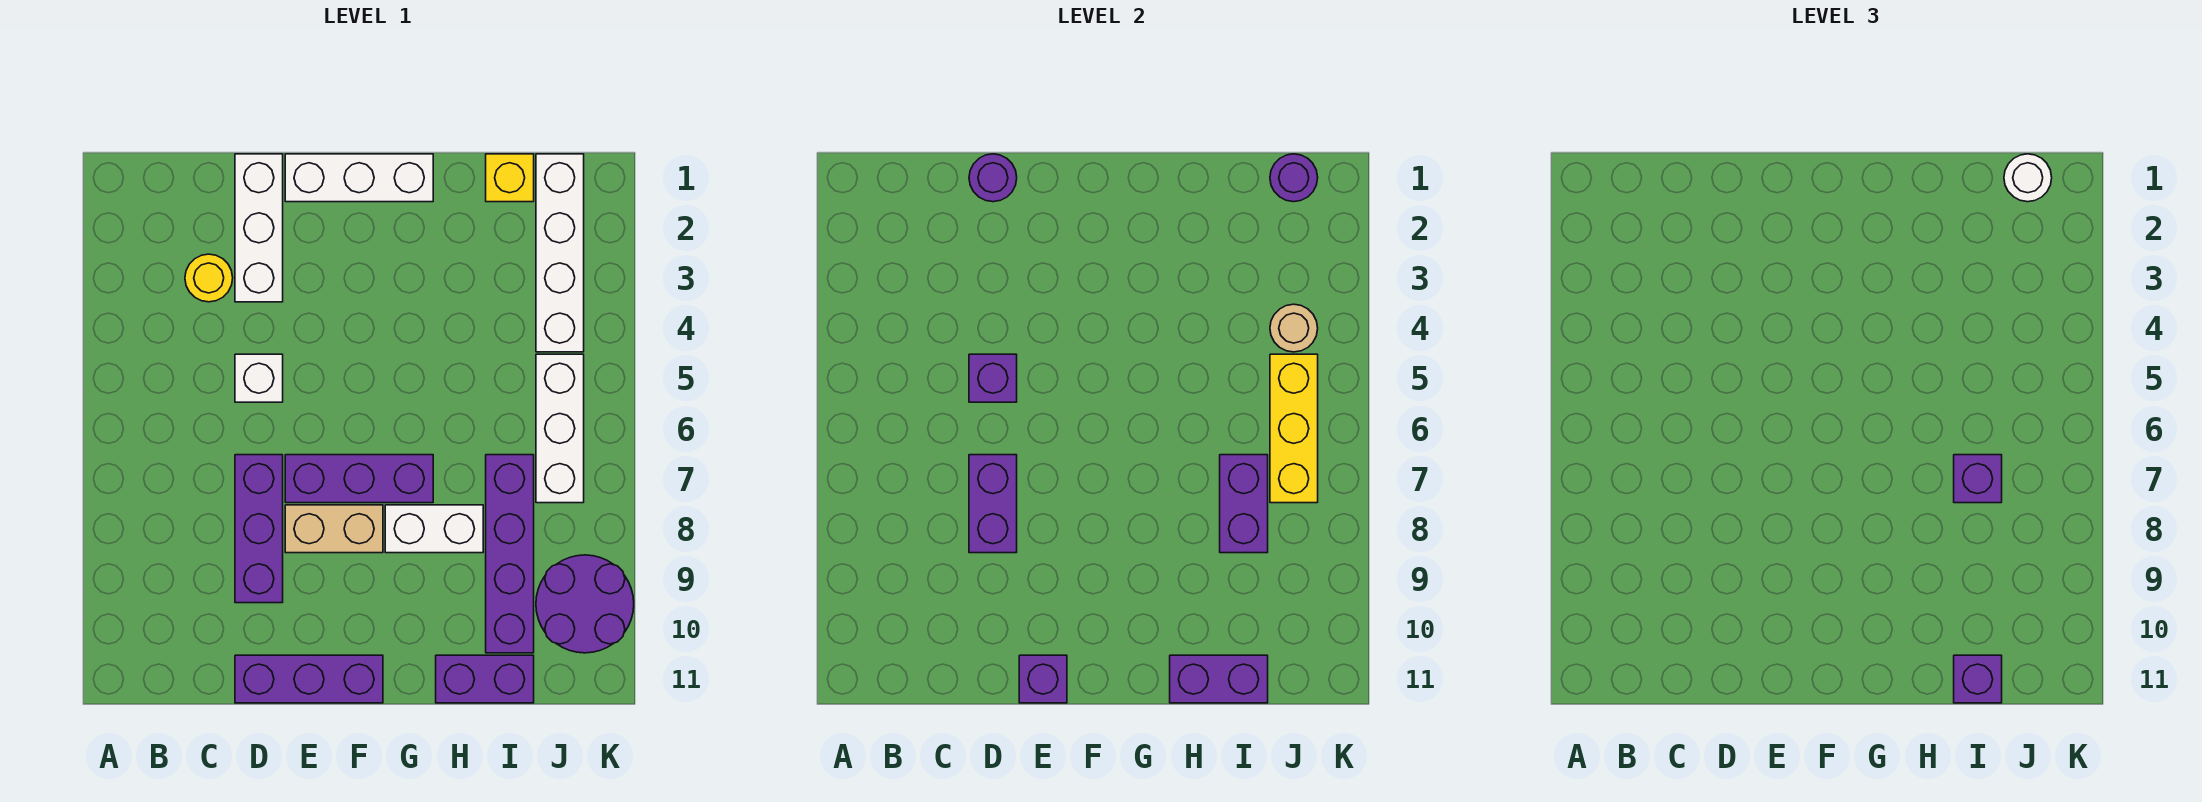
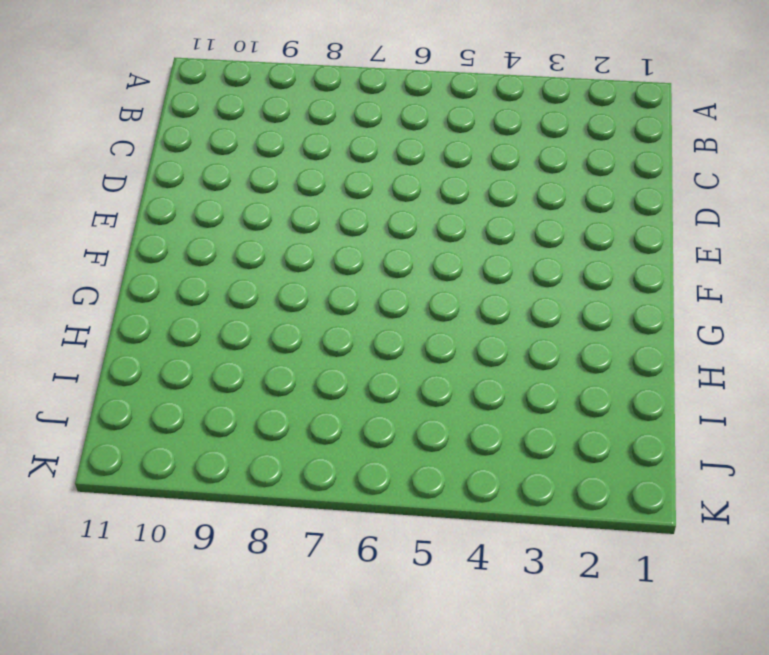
none -> yellow 1x1 round brick [185,254,233,302]
none -> white 1x3 brick [235,154,283,302]
none -> white 1x1 brick [235,354,283,402]

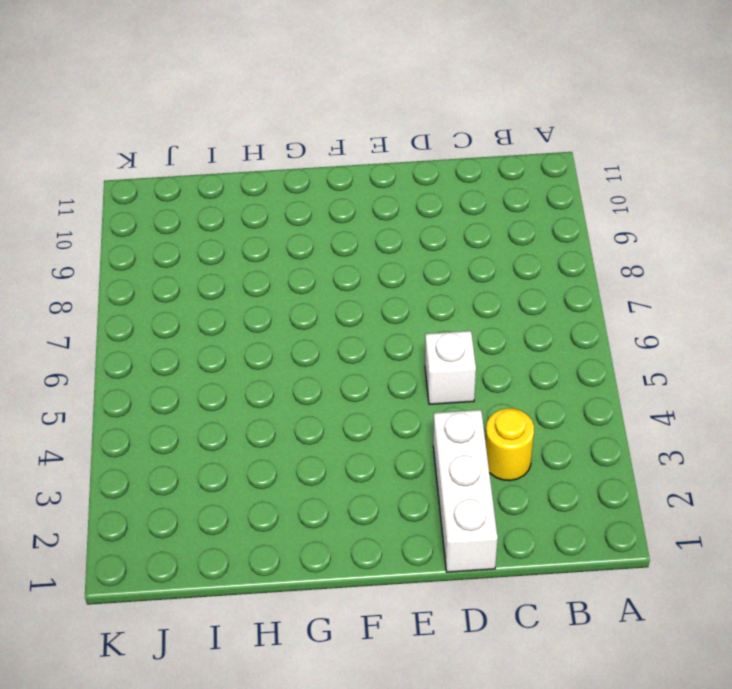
none -> purple 1x3 brick [235,455,283,603]
none -> purple 1x3 brick [235,655,383,703]
none -> white 1x3 brick [285,154,433,202]

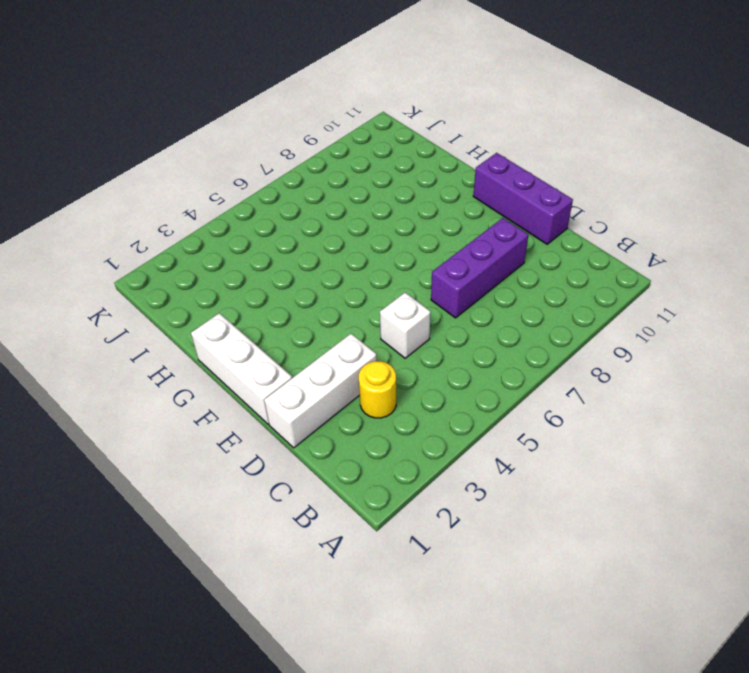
none -> purple 1x3 brick [285,455,433,503]
none -> tan 1x2 brick [285,505,383,553]
none -> white 1x2 brick [385,505,483,553]

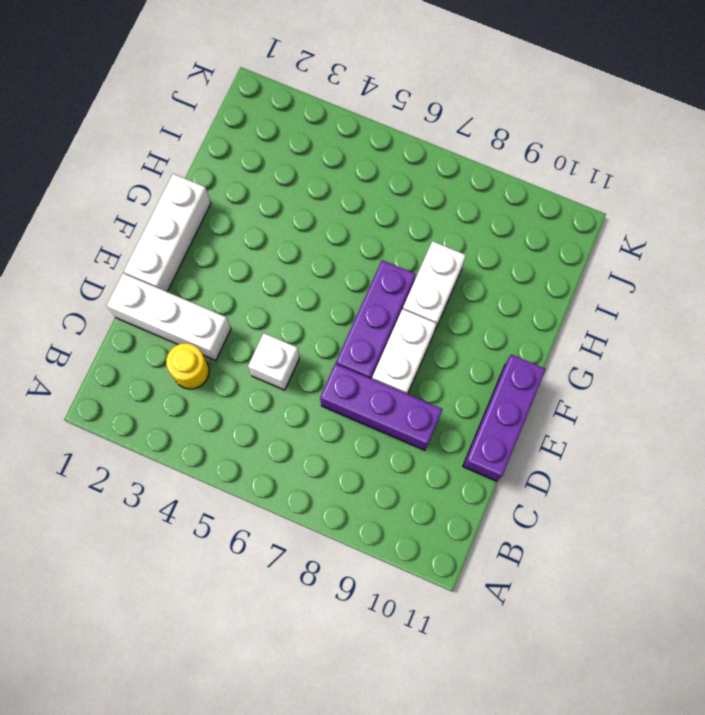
white 1x2 brick [372,309,437,394] -> tan 1x2 brick [285,505,383,553]
none -> purple 1x2 brick [436,655,534,703]
none -> yellow 1x1 brick [486,154,534,202]
none -> purple 1x4 brick [486,455,534,653]

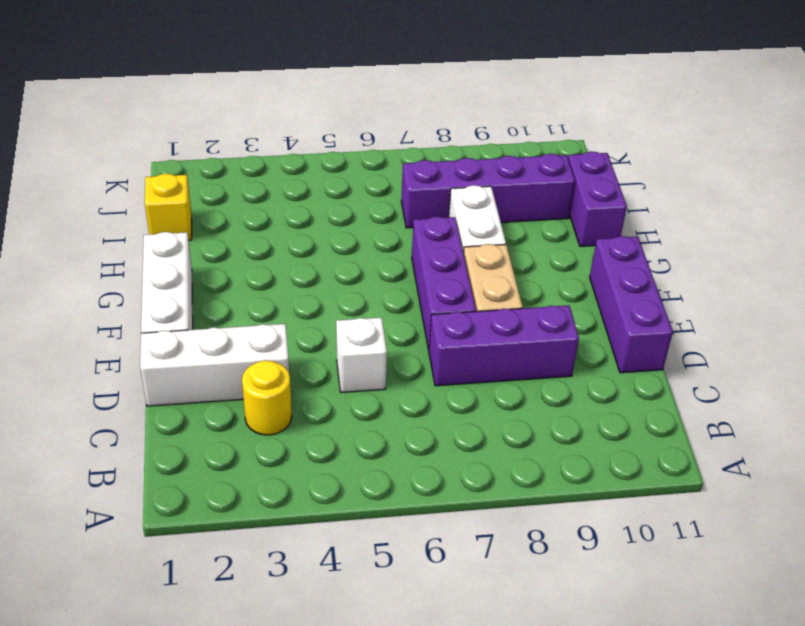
none -> white 1x4 brick [536,154,584,352]
none -> white 1x3 brick [536,354,584,503]
none -> purple 2x2 round brick [536,555,634,653]

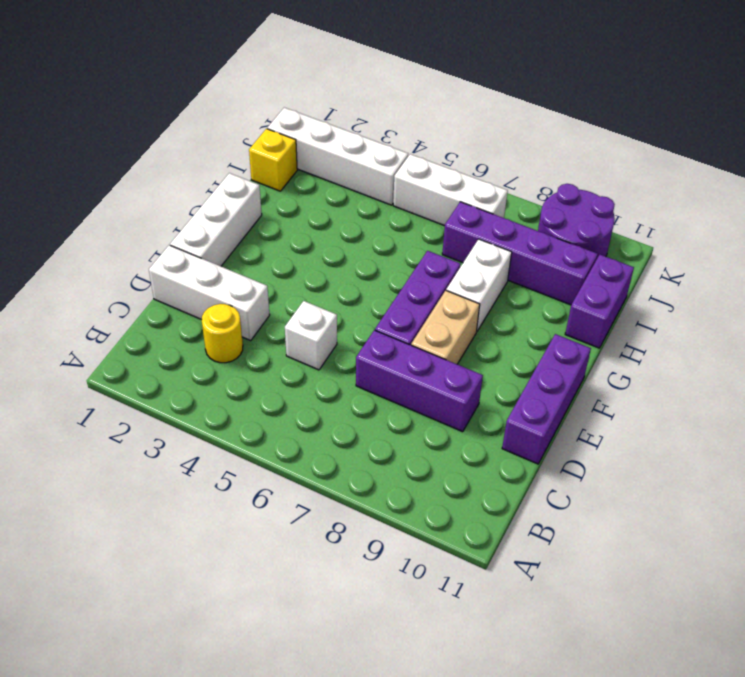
none -> purple 1x1 round brick [969,154,1017,202]
none -> purple 1x1 brick [969,354,1017,402]
none -> purple 1x2 brick [969,455,1017,553]

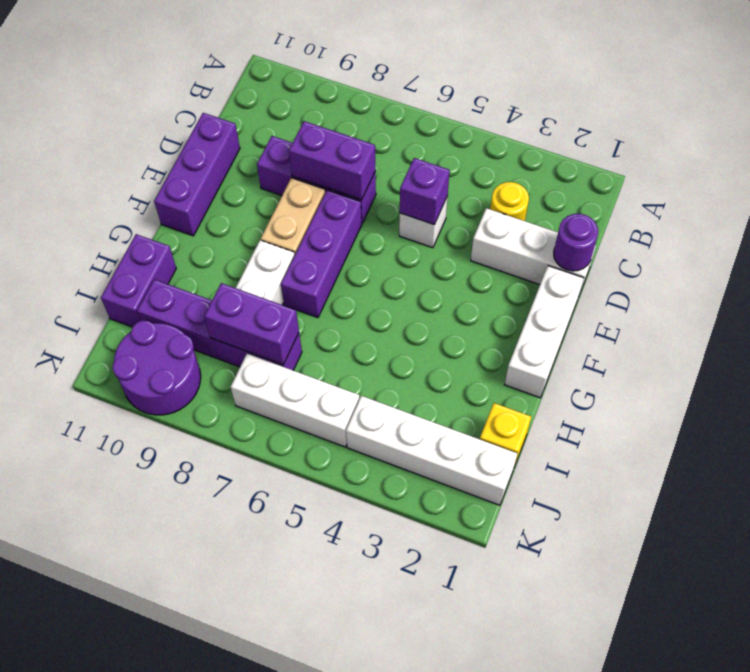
none -> purple 1x1 brick [1019,655,1067,703]
none -> purple 1x2 brick [1170,655,1268,703]
none -> purple 1x1 round brick [1270,154,1318,202]

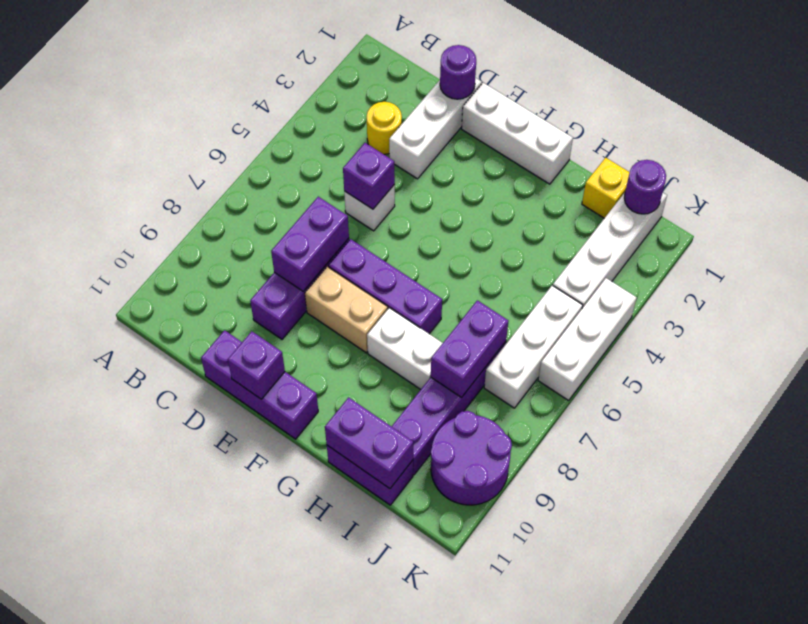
white 1x3 brick [538,278,637,400] -> none
none -> tan 1x1 round brick [1270,304,1318,352]
none -> yellow 1x3 brick [1270,354,1318,503]
none -> purple 1x1 brick [1954,455,2002,503]

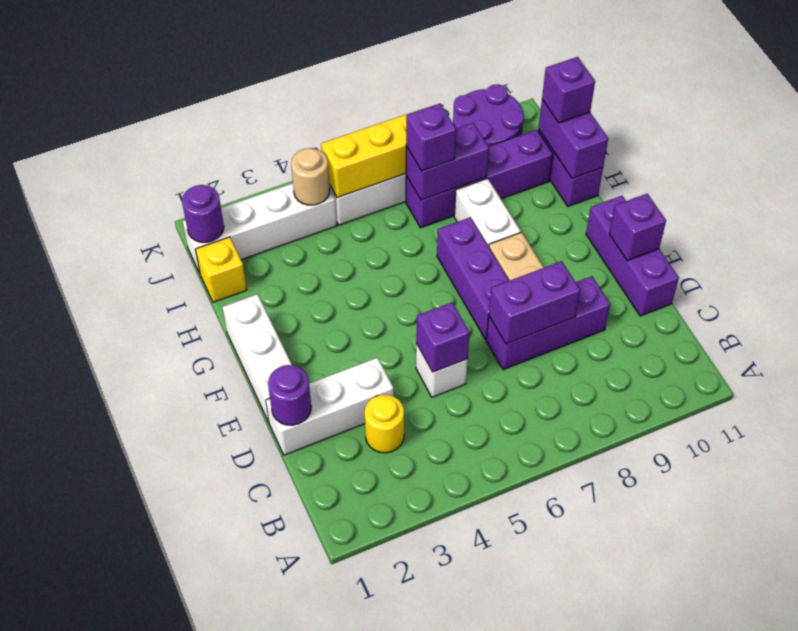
none -> white 1x1 round brick [2004,154,2052,202]

